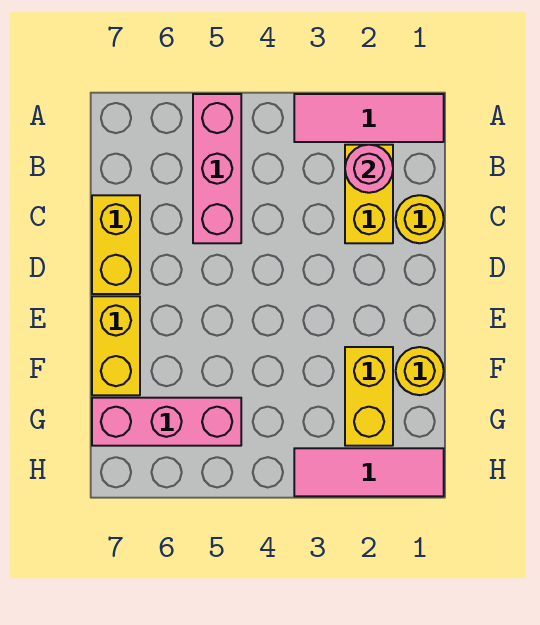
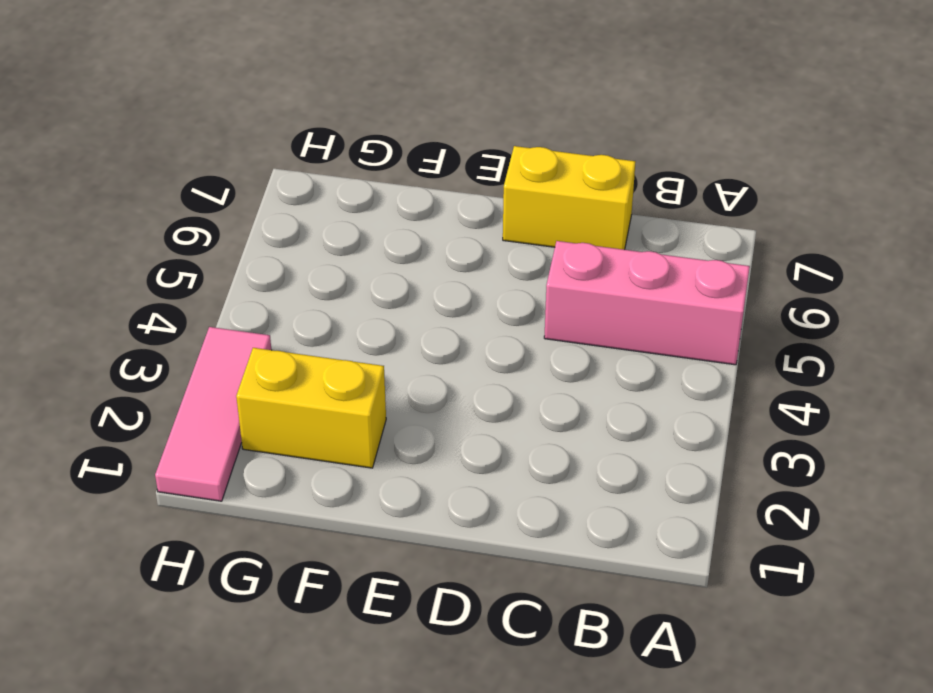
none -> pink 1x3 tile [294,94,444,142]
none -> yellow 1x2 brick [345,145,393,243]

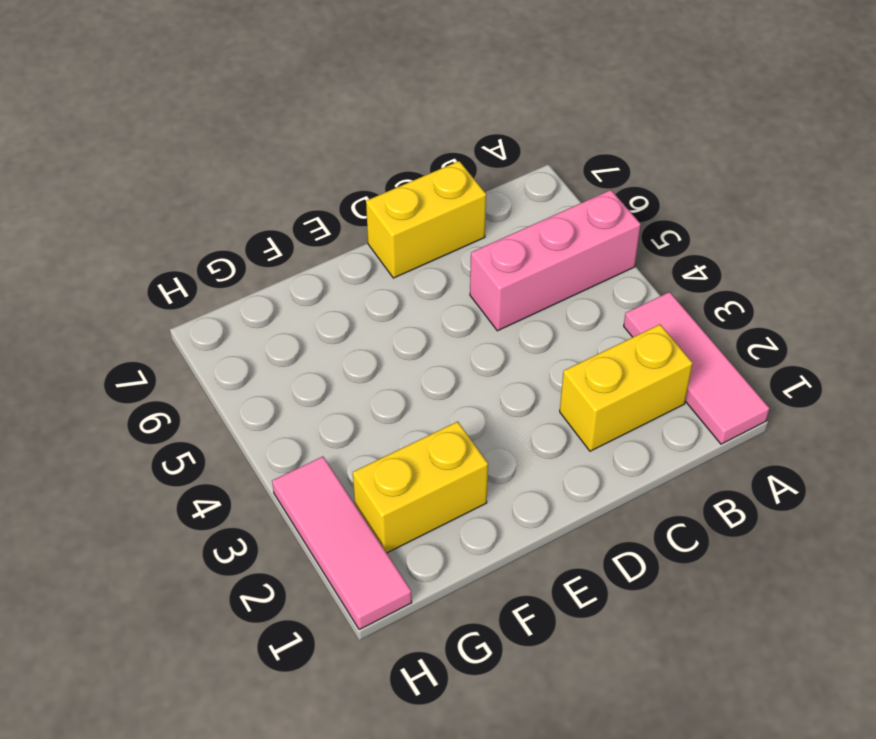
none -> yellow 1x1 round brick [396,195,444,243]
none -> yellow 1x2 brick [92,296,140,395]

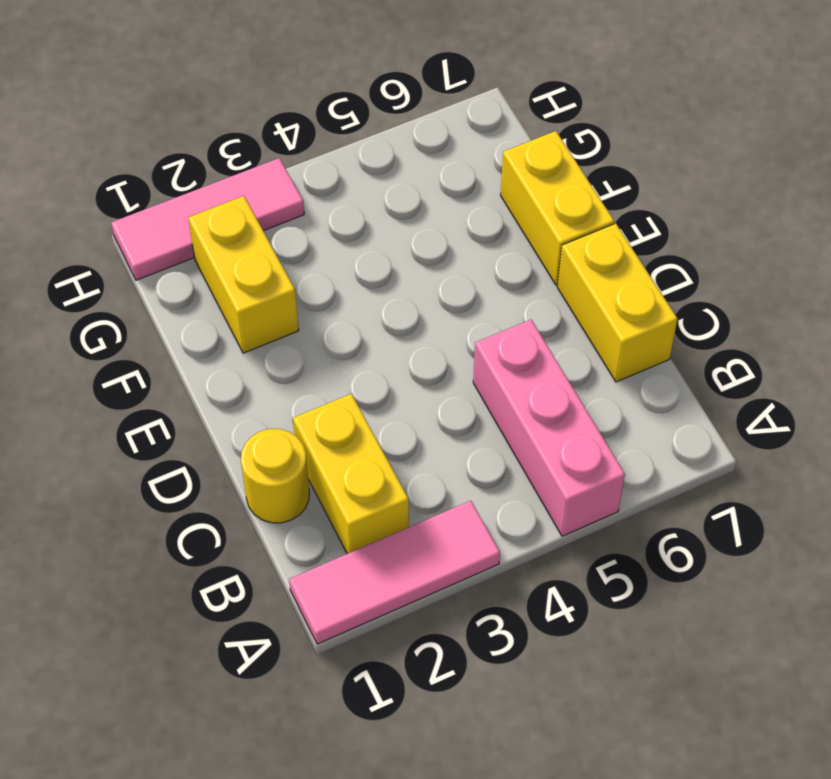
none -> yellow 1x1 round brick [396,347,444,395]
none -> pink 1x3 brick [92,398,241,446]

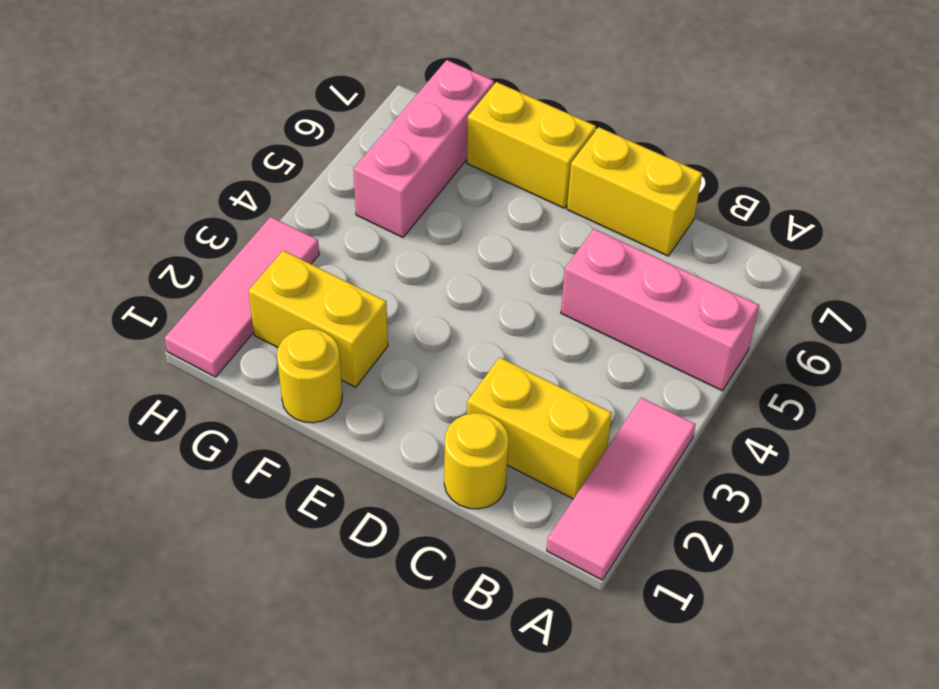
none -> pink 1x1 round brick [345,145,393,193]

